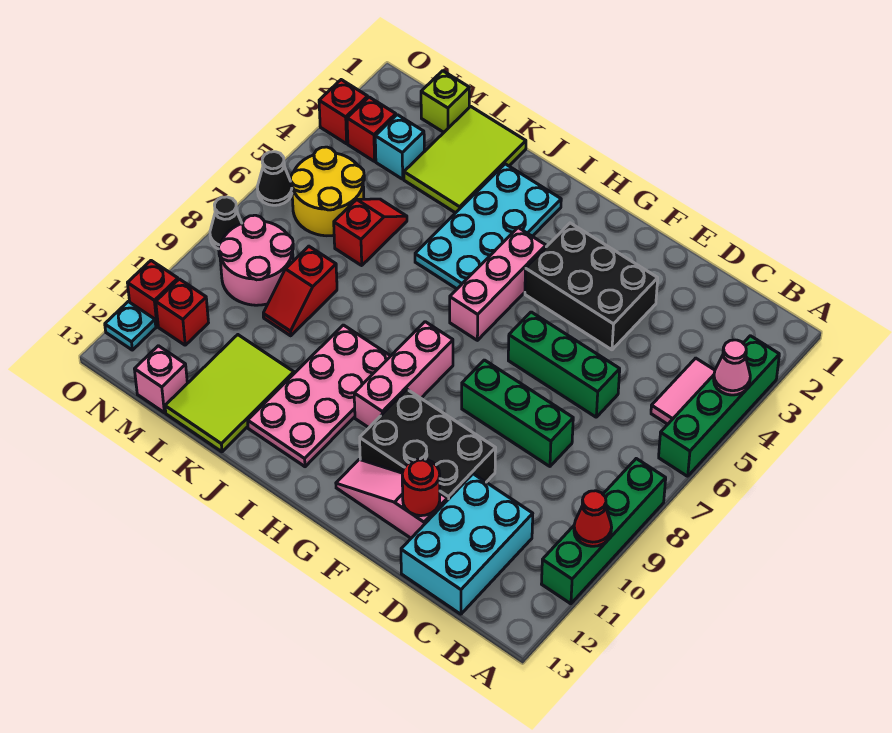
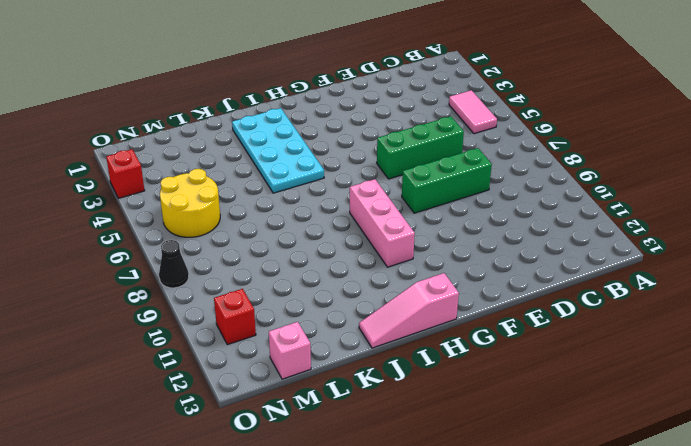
pink 1x3 slope [359,273,459,348] -> pink 1x3 slope moved to [336,460,447,538]
none -> green 1x4 brick [659,336,779,476]
none -> green 1x4 brick [542,459,666,604]
none -> cyan 2x3 brick [401,474,533,614]
none -> black 2x3 brick [525,223,658,350]

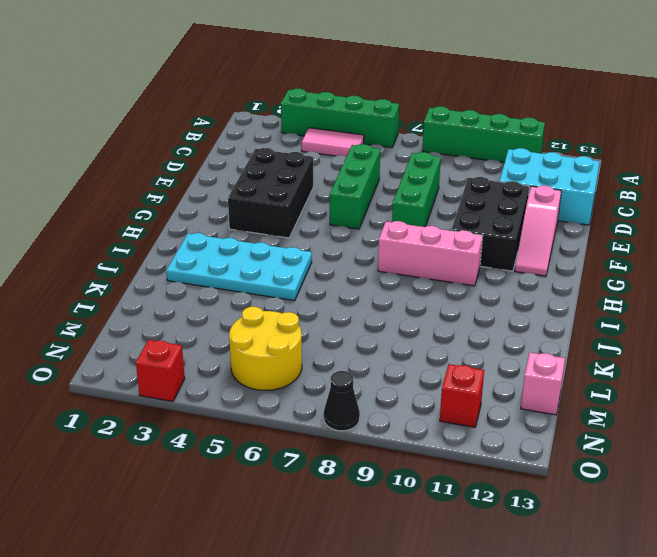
none -> pink 1x3 brick [450,228,546,340]
none -> pink 2x4 plate [248,325,390,467]
none -> lime 2x3 tile [404,106,526,213]
none -> lime 2x3 tile [165,335,294,452]

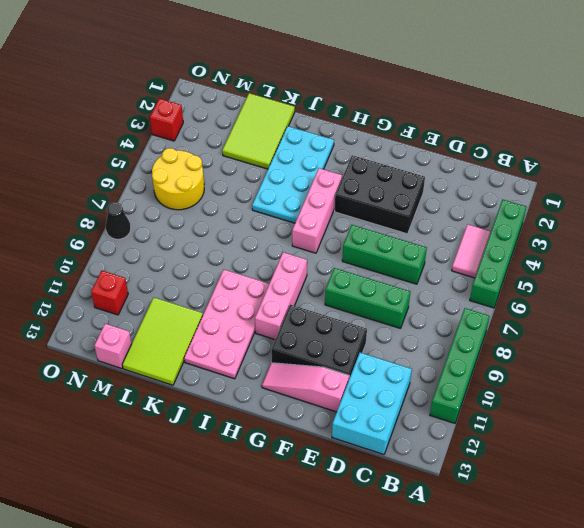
none -> red 1x2 slope [334,199,407,265]
none -> red 1x2 slope [263,246,337,336]
none -> lime 1x1 brick [421,71,469,132]
none -> cyan 1x1 brick [375,115,424,179]

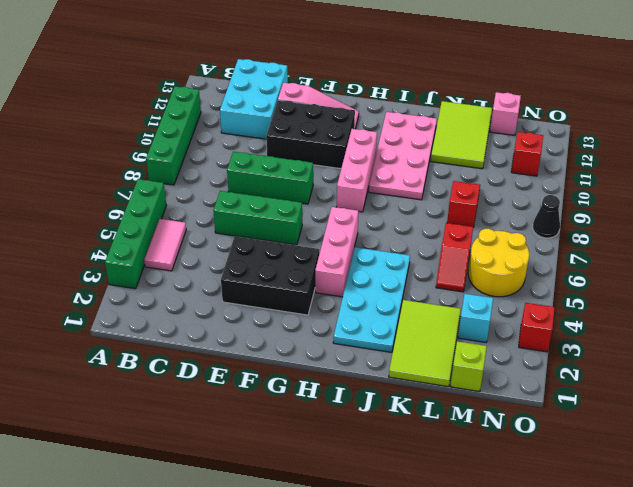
none -> pink 2x2 round brick [219,215,293,305]
none -> red 1x1 brick [347,97,396,161]
none -> black 1x1 cone [257,152,292,205]
none -> red 1x1 brick [128,261,178,326]

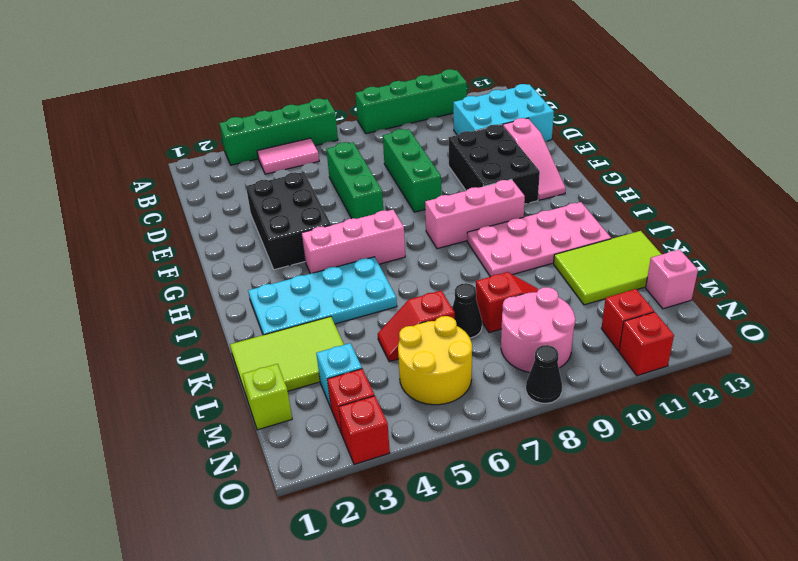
black 1x1 cone [452,283,482,338] -> black 1x1 cone moved to [257,152,292,205]
none -> cyan 1x1 plate [105,302,156,350]
none -> pink 1x1 cone [714,340,750,395]
none -> red 1x1 cone [574,491,612,546]
none -> red 1x1 round brick [402,459,440,516]

